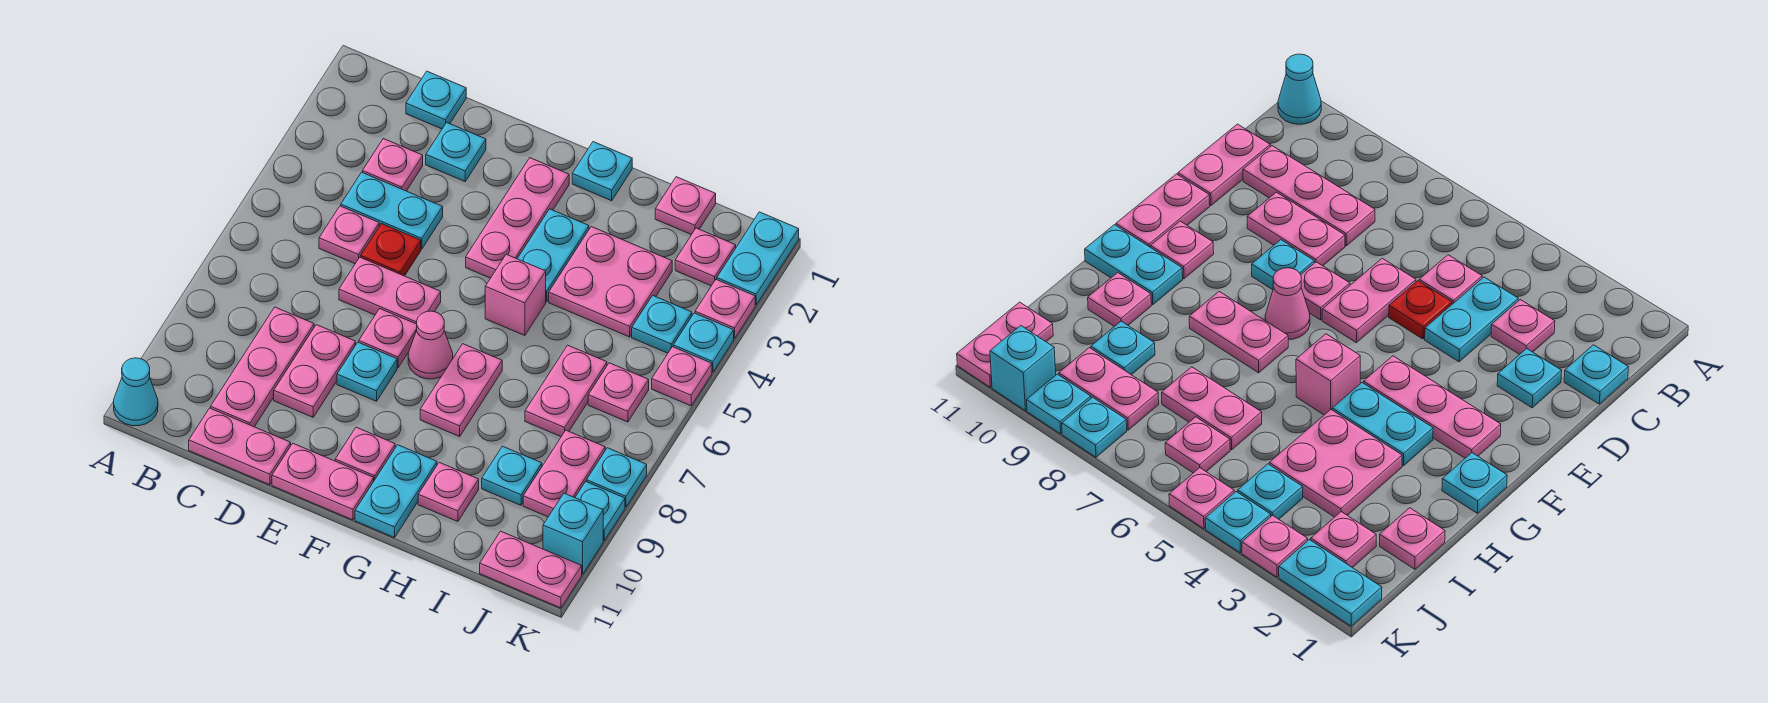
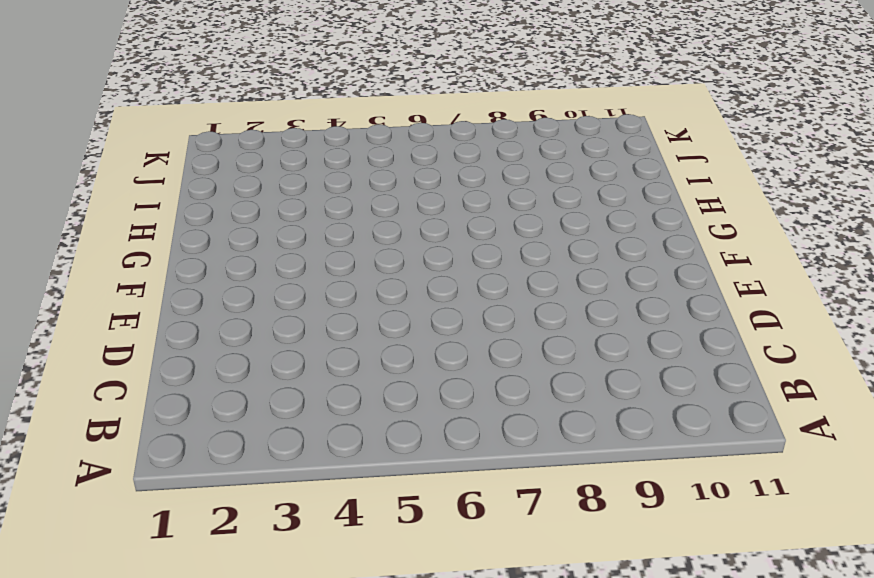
none -> cyan 1x1 cone [114,358,158,426]
none -> cyan 1x1 plate [406,71,466,129]
none -> pink 1x1 plate [363,139,423,191]
none -> cyan 1x2 plate [341,172,443,249]

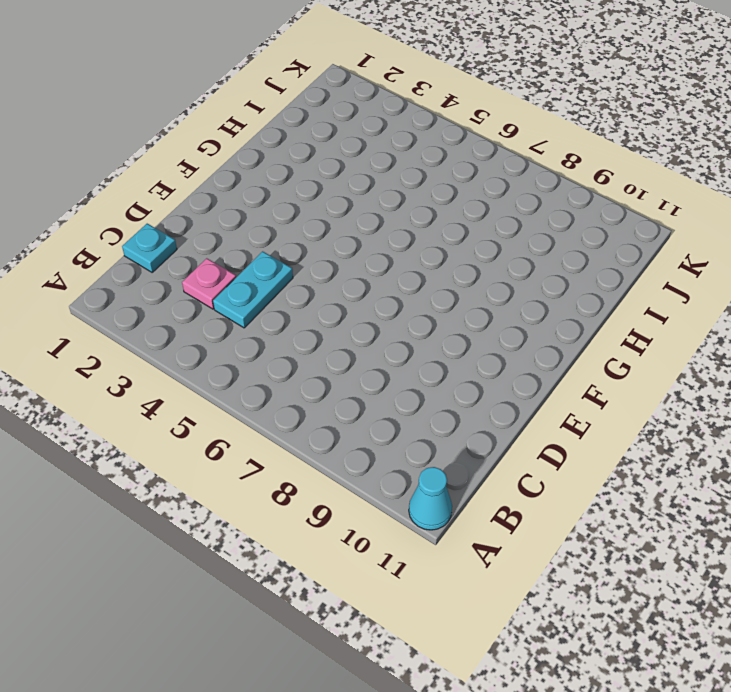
none -> pink 1x1 plate [319,206,379,264]
none -> pink 1x3 plate [211,307,314,427]
none -> pink 1x2 plate [189,408,291,485]
none -> cyan 1x1 plate [426,122,486,181]

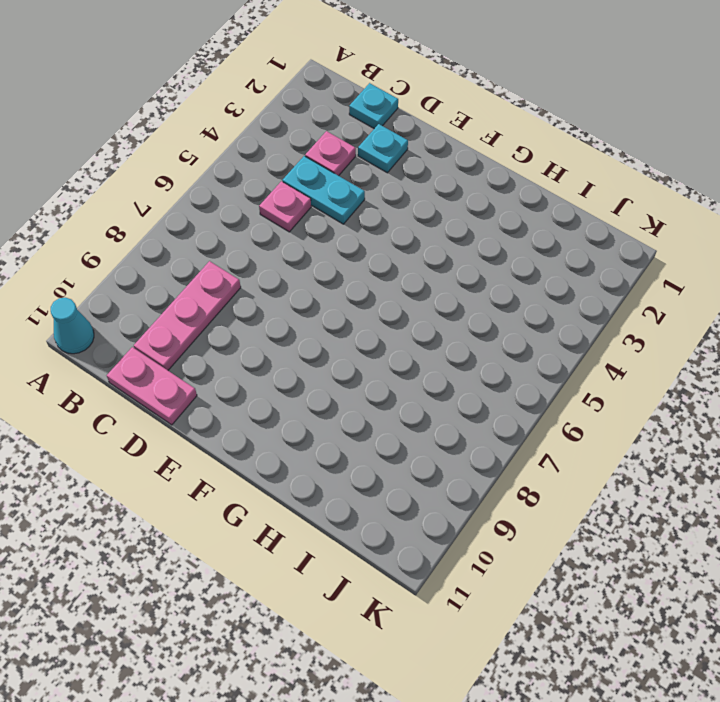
none -> red 1x1 plate [361,224,421,276]
none -> pink 1x2 plate [339,257,441,324]
none -> pink 1x2 plate [274,325,356,417]
none -> pink 1x1 plate [359,309,417,368]

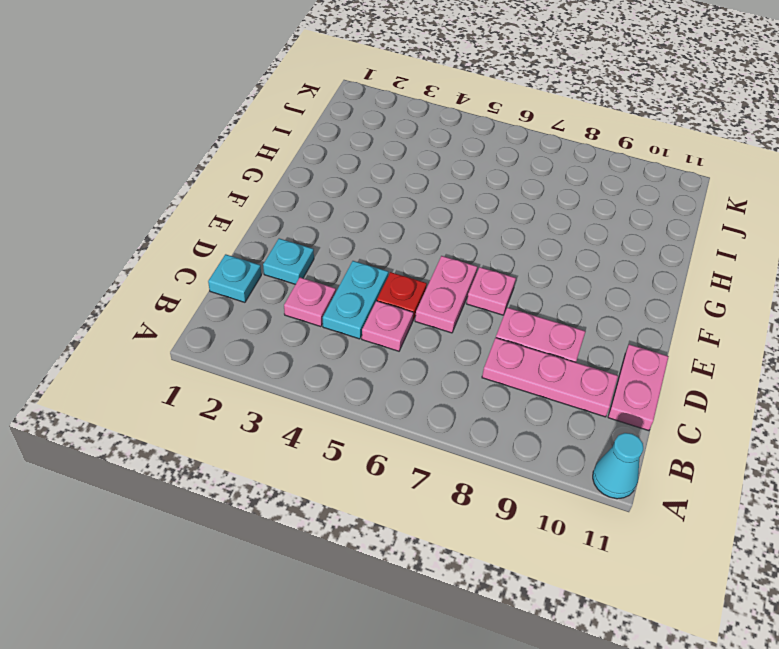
none -> cyan 1x1 plate [337,342,397,401]
none -> pink 1x2 plate [272,444,374,520]
none -> pink 1x3 plate [466,158,569,278]
none -> pink 1x1 cone [408,311,453,379]

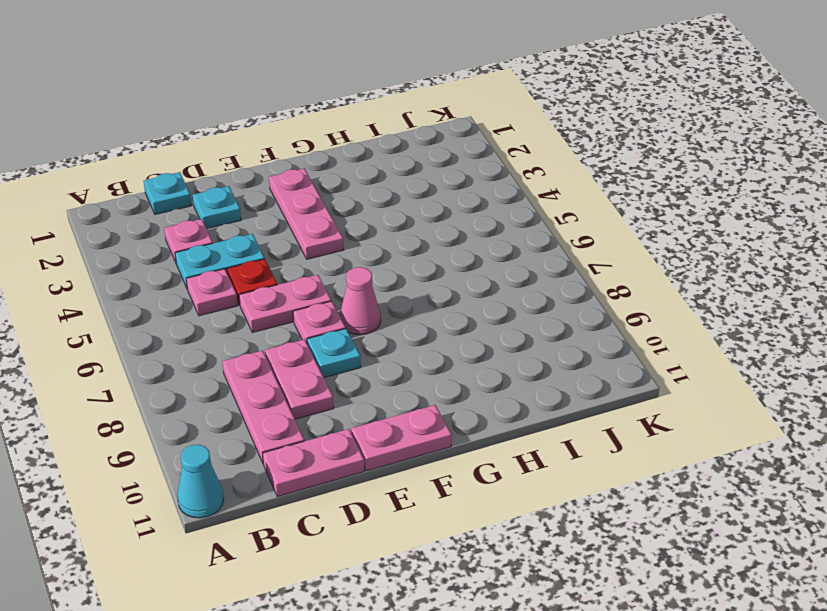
none -> pink 1x1 plate [335,427,395,480]
none -> cyan 1x1 plate [572,142,632,201]
none -> cyan 1x2 plate [517,209,589,302]
none -> pink 1x1 brick [485,254,546,335]

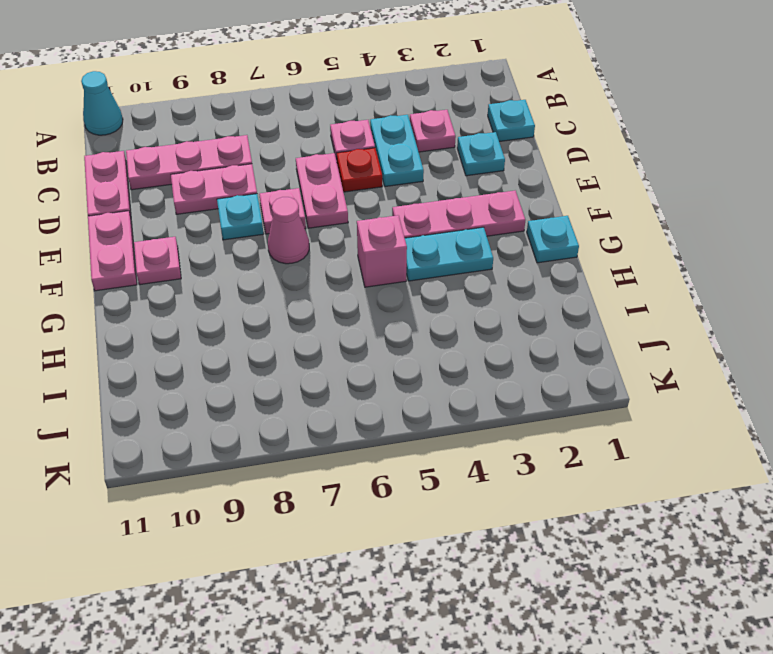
none -> pink 1x2 plate [420,344,502,436]
none -> cyan 1x2 plate [355,445,437,538]
none -> pink 2x2 plate [549,227,672,337]
none -> pink 1x1 plate [418,462,479,522]

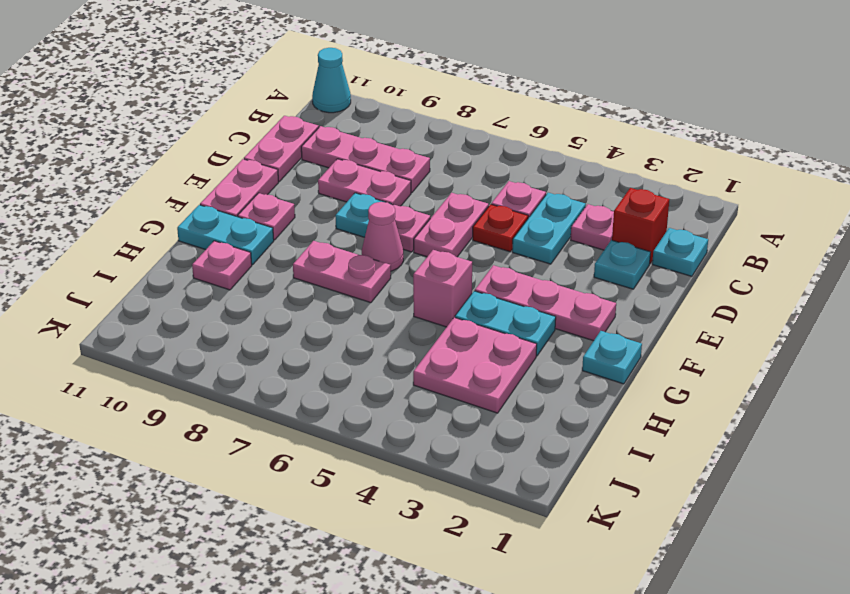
red 1x1 brick [612,188,669,263] -> none
none -> pink 1x1 plate [655,177,716,235]
none -> pink 1x2 plate [525,345,607,436]
none -> cyan 1x1 plate [482,446,542,505]
none -> pink 1x1 plate [675,228,736,286]

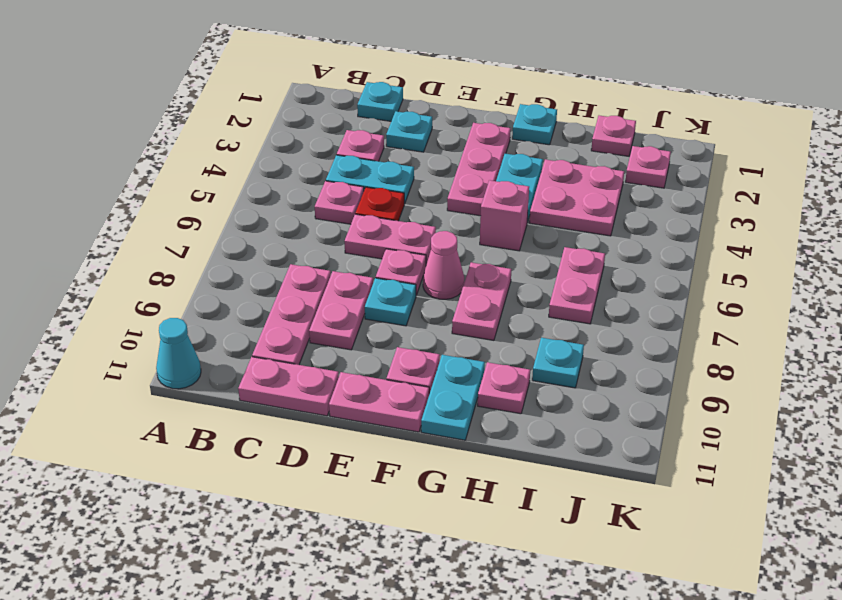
none -> cyan 1x1 plate [632,295,692,353]
none -> pink 1x1 plate [588,363,649,422]
none -> pink 1x2 plate [523,430,605,517]
none -> pink 1x2 plate [480,531,582,608]

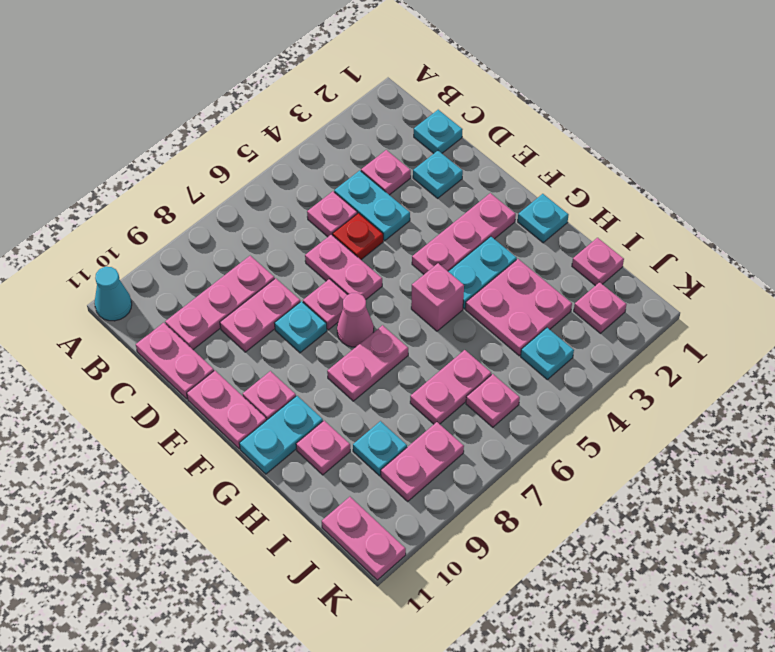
none -> cyan 1x2 plate [717,212,799,305]
none -> pink 1x1 plate [695,279,755,338]
none -> cyan 1x1 plate [673,313,734,372]
none -> pink 1x1 plate [652,347,712,406]

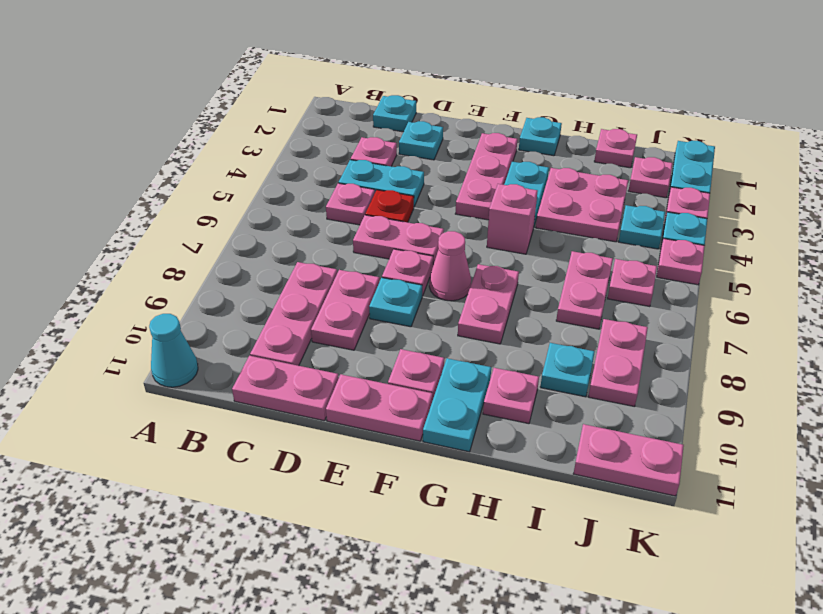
none -> cyan 1x1 plate [587,448,647,507]
none -> cyan 1x1 plate [575,482,625,540]
none -> cyan 1x1 brick [543,493,603,574]

